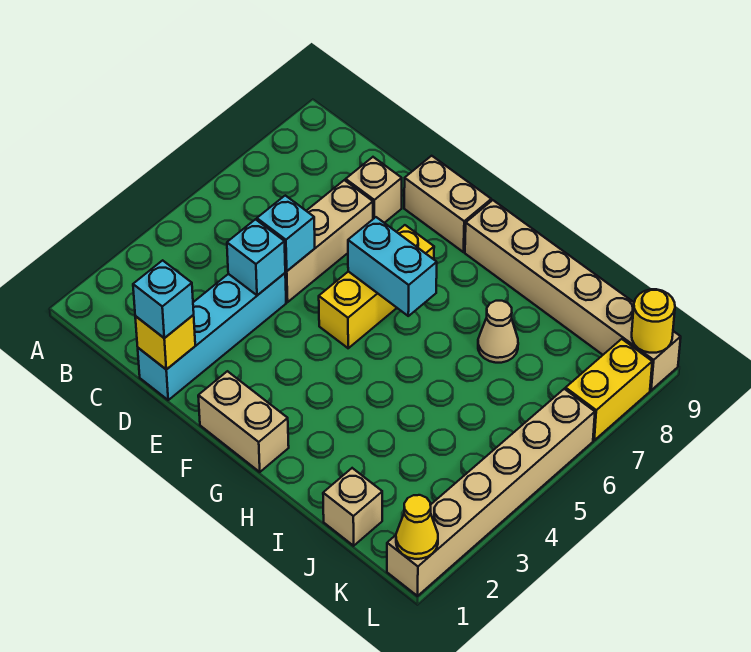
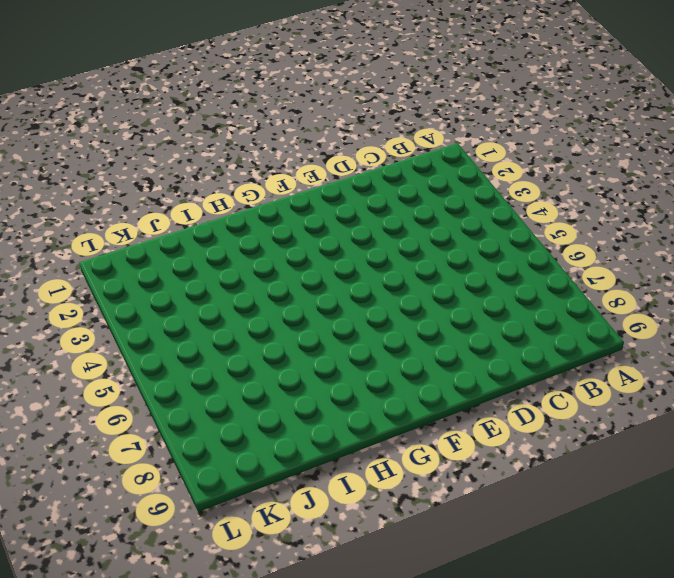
none -> cyan 1x4 brick [138,273,286,400]
none -> tan 1x3 brick [285,180,373,302]
none -> tan 1x1 brick [346,157,402,223]

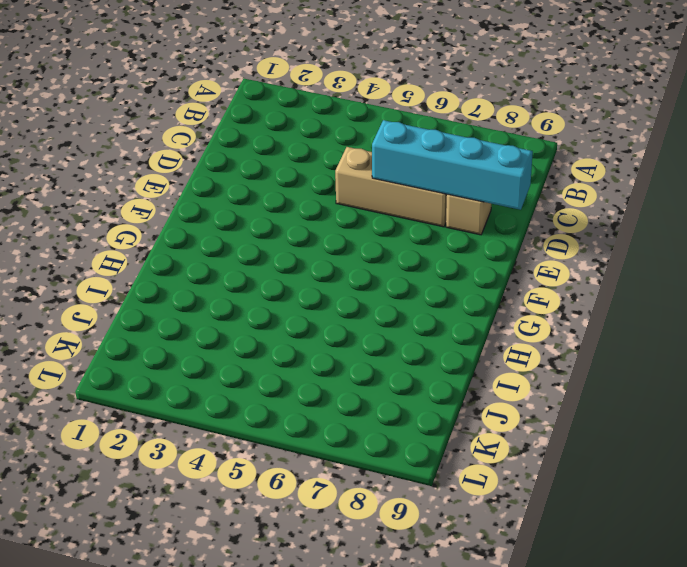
cyan 1x4 brick [372,120,533,210] -> cyan 1x4 brick moved to [138,273,286,400]
none -> tan 1x2 brick [404,156,491,252]
none -> tan 1x2 brick [198,371,289,472]
none -> yellow 1x3 brick [319,225,434,348]

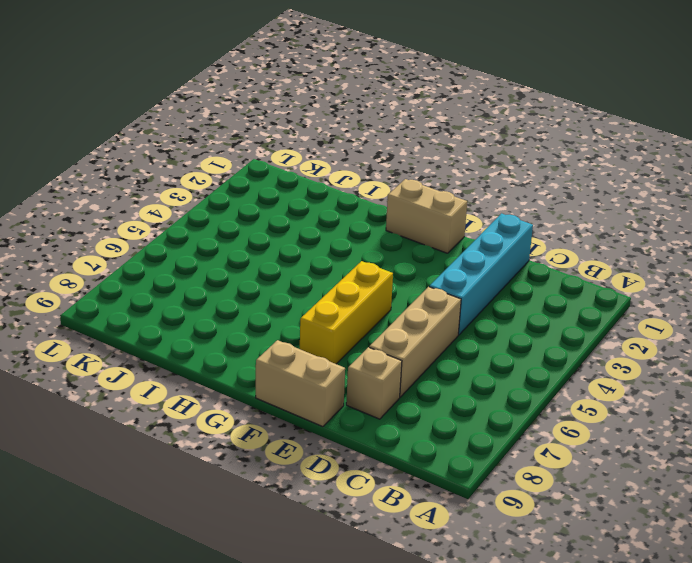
none -> tan 1x6 brick [465,200,681,390]
none -> tan 1x1 cone [478,301,518,363]
none -> tan 1x1 brick [323,468,382,546]

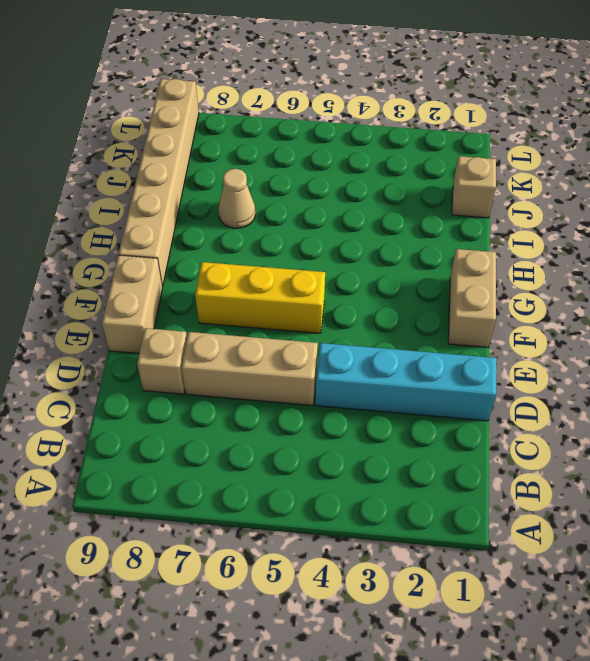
none -> tan 1x6 brick [387,389,595,596]
none -> yellow 1x2 brick [566,339,652,440]
none -> yellow 1x1 brick [135,315,195,370]

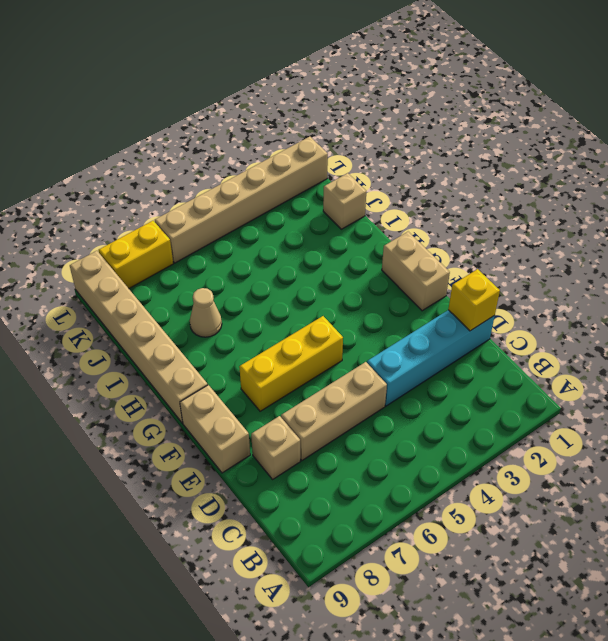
none -> cyan 1x1 brick [227,219,285,295]
none -> cyan 1x1 brick [257,195,315,271]
none -> cyan 1x2 brick [348,217,437,316]

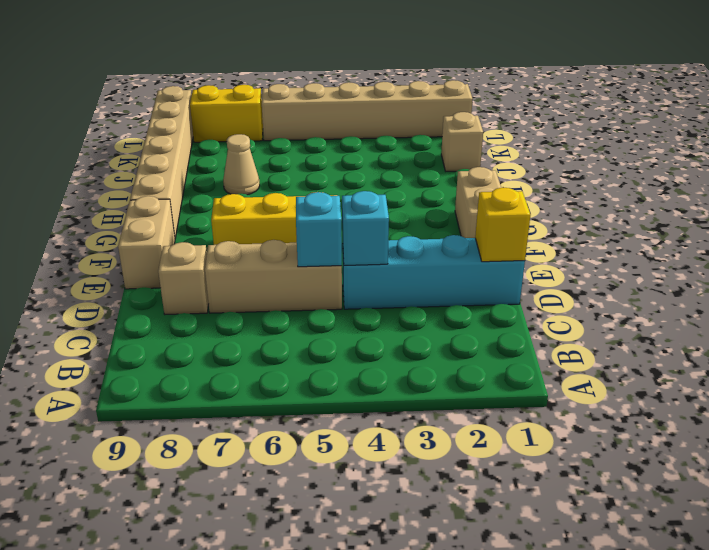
none -> cyan 1x2 brick [348,217,437,316]
none -> yellow 1x1 cone [396,495,438,559]
none -> yellow 1x1 round brick [632,289,675,353]

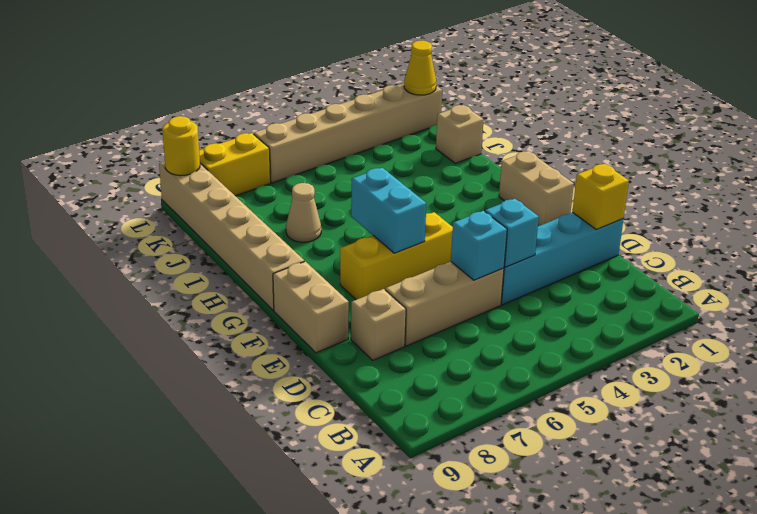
none -> cyan 1x1 brick [133,260,194,338]

